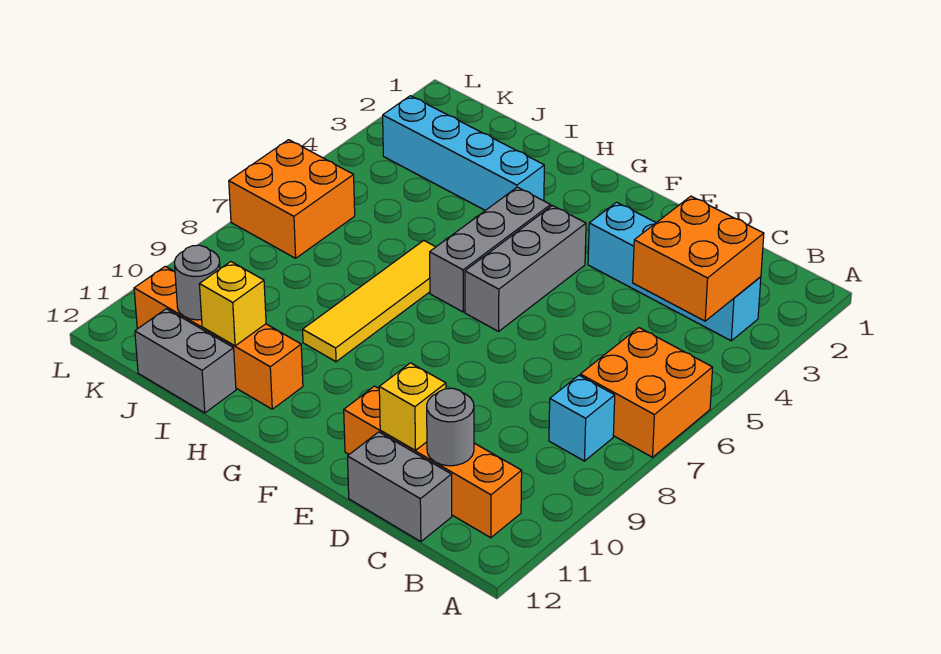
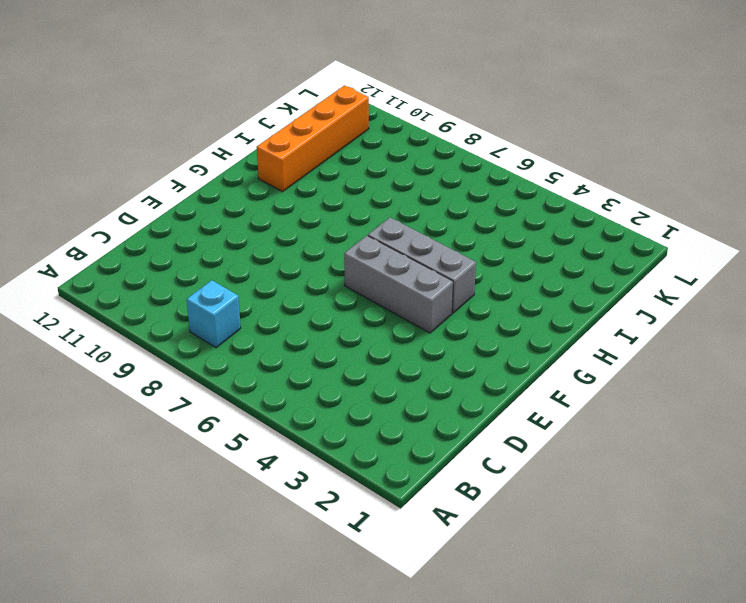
none -> orange 2x2 brick [580,328,713,457]
none -> cyan 1x4 brick [588,202,761,341]
none -> orange 1x4 brick [344,386,522,538]

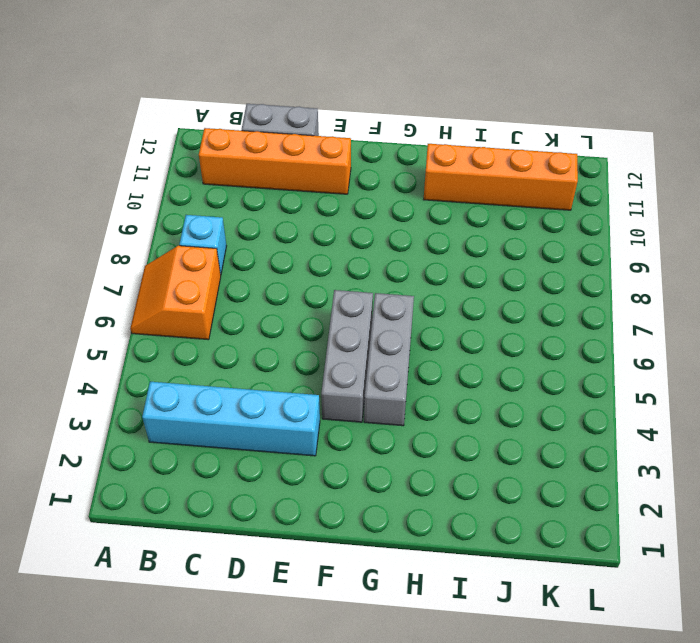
orange 2x2 slope [130,246,221,340] -> orange 2x2 brick [580,328,713,457]
none -> cyan 1x4 brick [383,96,544,210]
none -> yellow 1x4 tile [303,241,435,362]
none -> grey 1x2 brick [135,309,236,413]

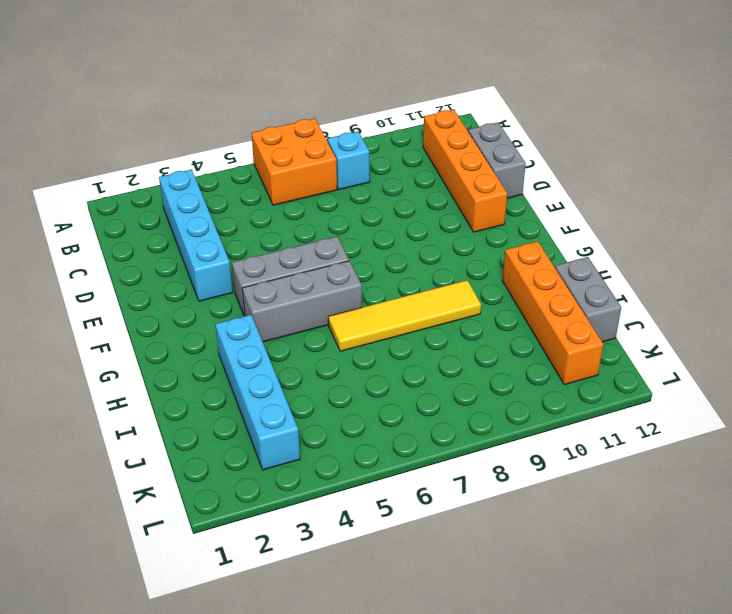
none -> orange 2x2 brick [229,140,355,258]
none -> orange 2x2 brick [633,196,764,321]
none -> grey 1x1 round brick [427,388,474,466]

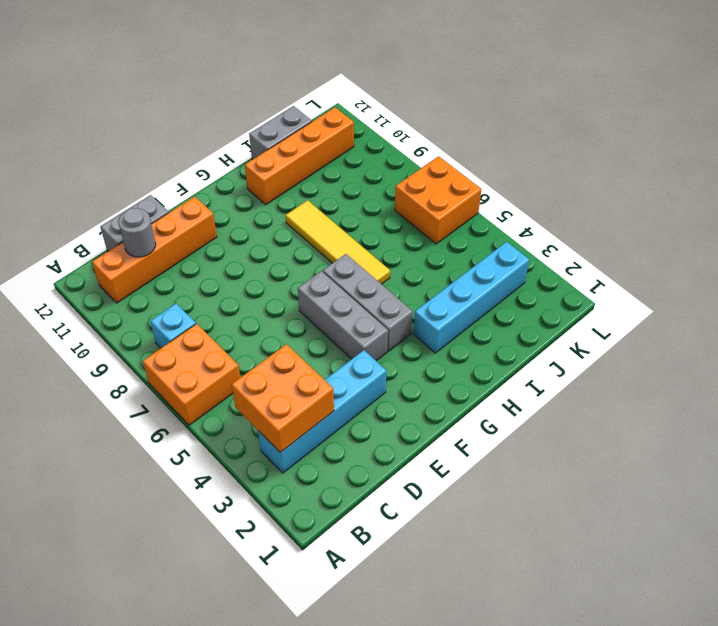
none -> yellow 1x1 brick [379,363,446,450]
none -> yellow 1x1 brick [199,262,266,346]
none -> grey 1x1 round brick [174,245,220,320]

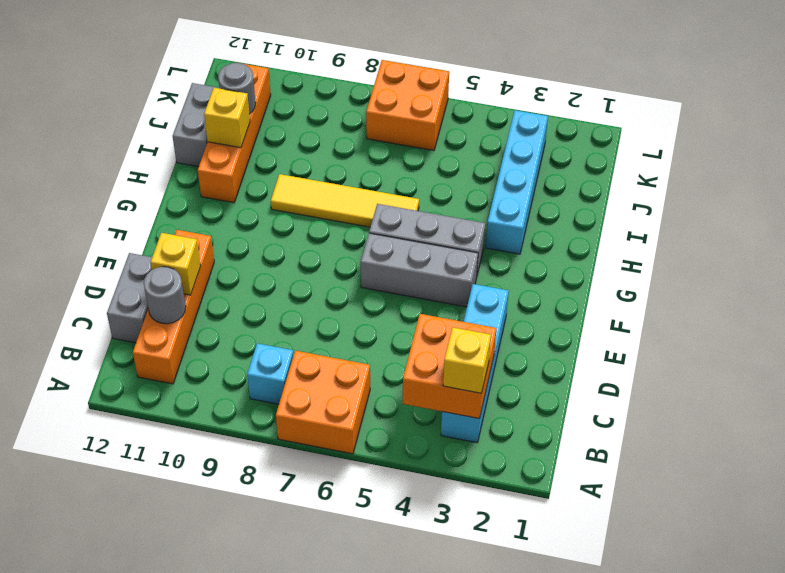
yellow 1x1 brick [443,327,491,393] -> none

